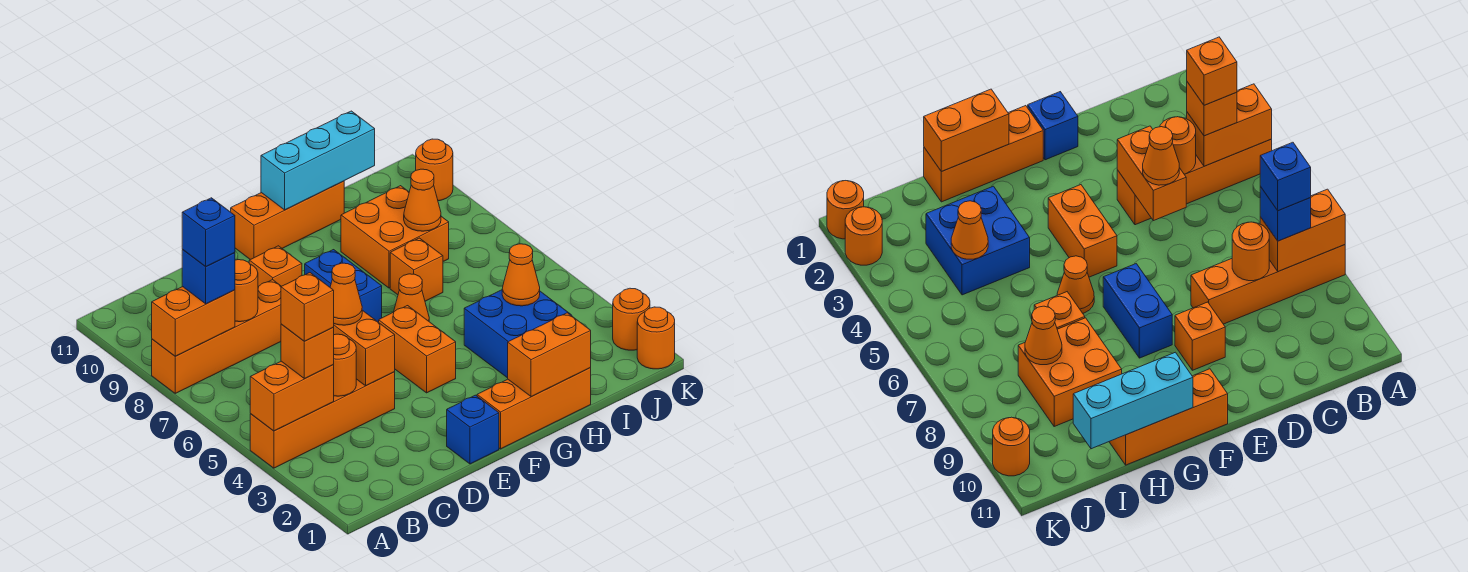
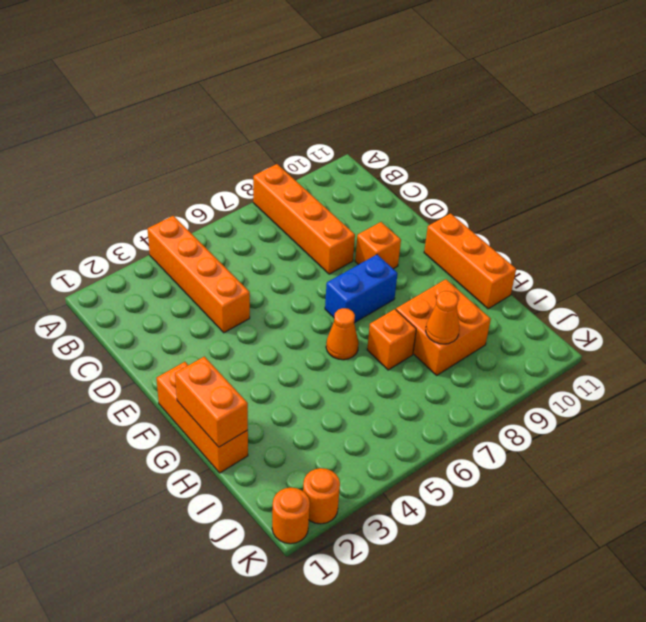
none -> blue 1x1 brick [447,395,499,464]
none -> orange 1x2 brick [379,306,456,393]
none -> blue 2x2 brick [464,290,572,378]

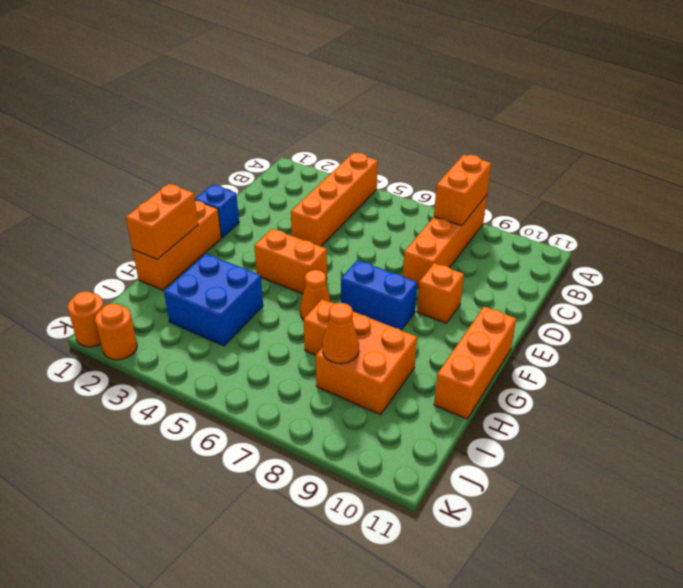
none -> orange 1x1 round brick [416,139,453,201]
none -> orange 1x2 brick [250,361,334,431]
none -> orange 1x1 round brick [333,334,356,396]

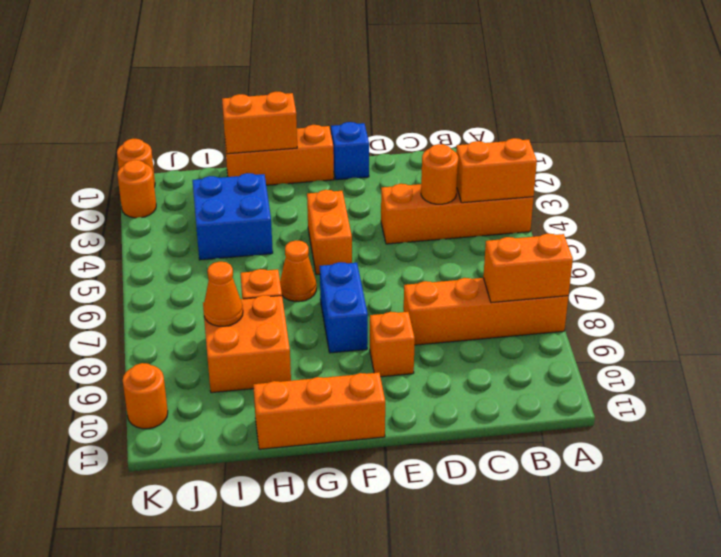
none -> orange 1x1 round brick [235,260,258,322]
none -> orange 1x2 brick [333,310,395,386]
none -> cyan 1x3 brick [261,111,375,210]

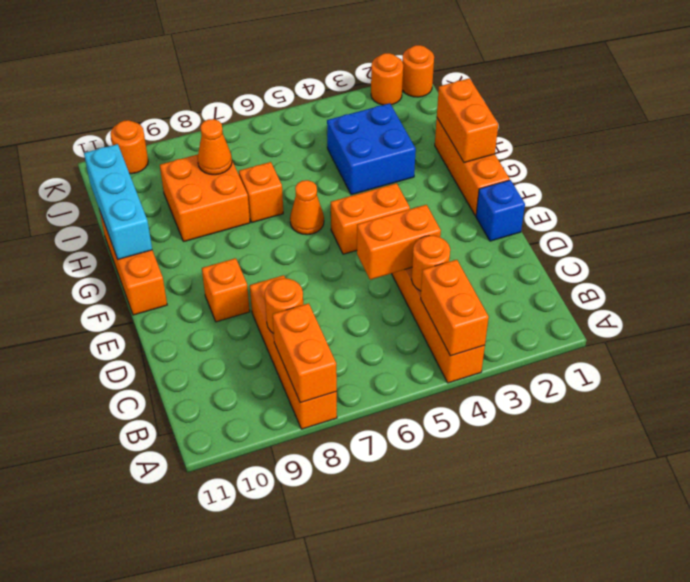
none -> blue 1x2 brick [305,250,382,322]
none -> orange 1x1 cone [502,244,540,306]
none -> orange 1x1 brick [281,324,334,379]

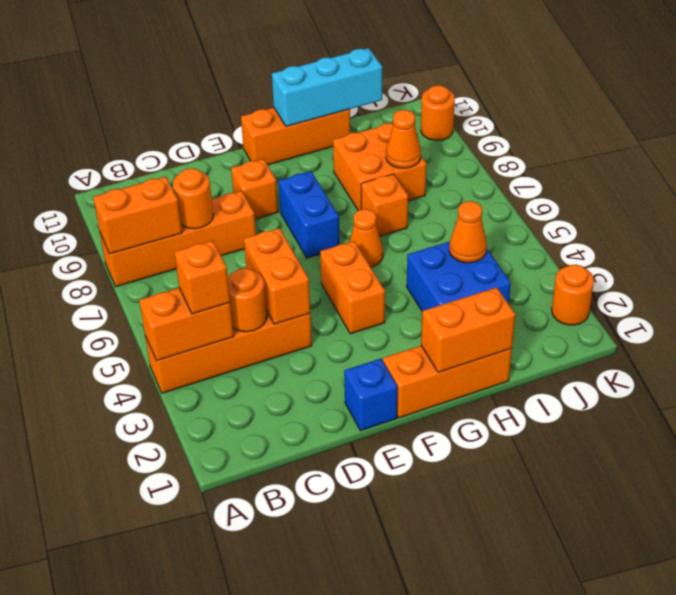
none -> orange 1x1 round brick [637,307,675,369]
none -> blue 1x1 brick [182,250,235,304]
none -> orange 1x1 cone [330,263,362,325]

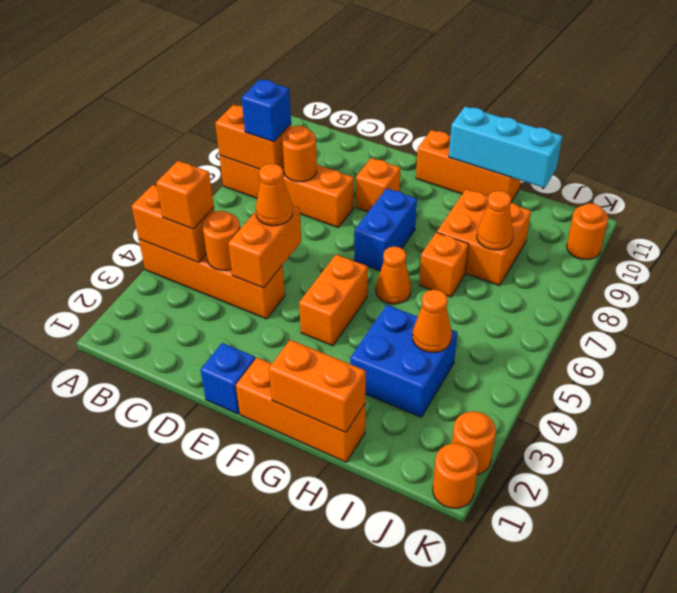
none -> orange 1x1 brick [281,273,334,341]
none -> blue 1x1 brick [182,198,235,267]

